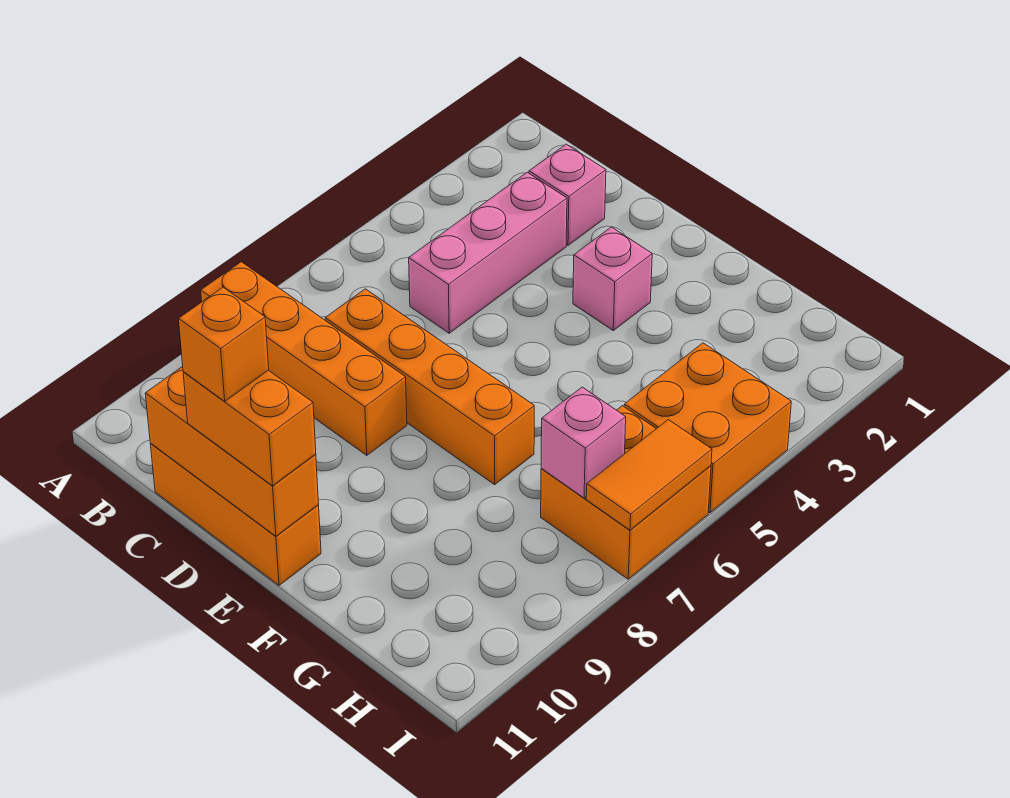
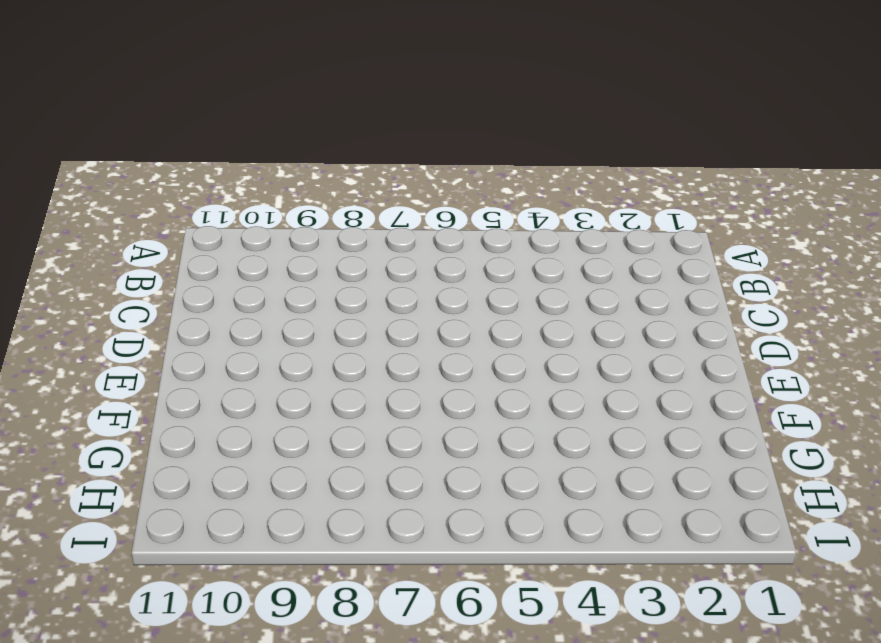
none -> orange 1x4 brick [201,262,407,455]
none -> pink 1x1 brick [529,144,606,245]
none -> pink 1x3 brick [409,172,567,333]

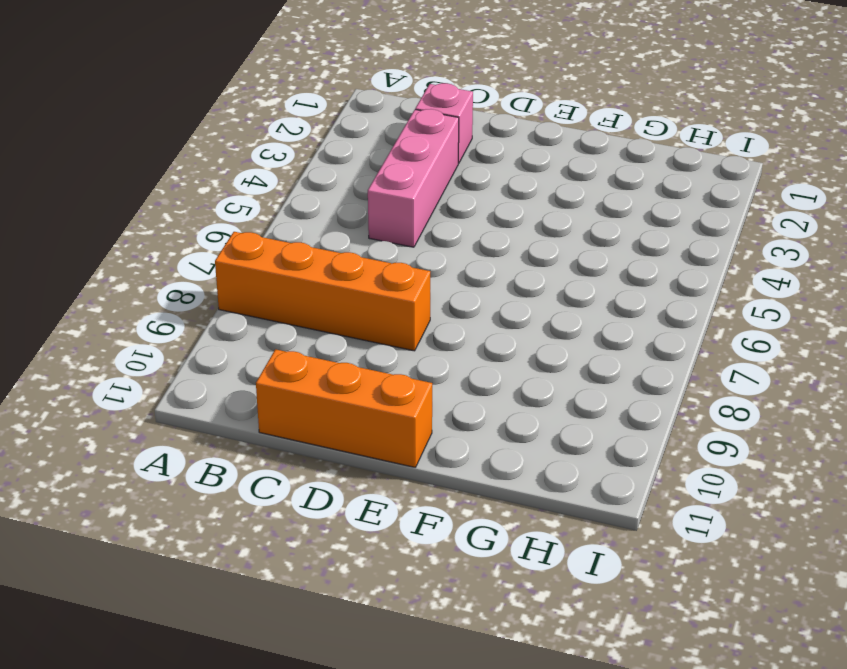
none -> orange 1x4 brick [325,289,534,485]
none -> pink 1x1 brick [573,227,652,330]
none -> orange 2x2 brick [624,343,791,513]

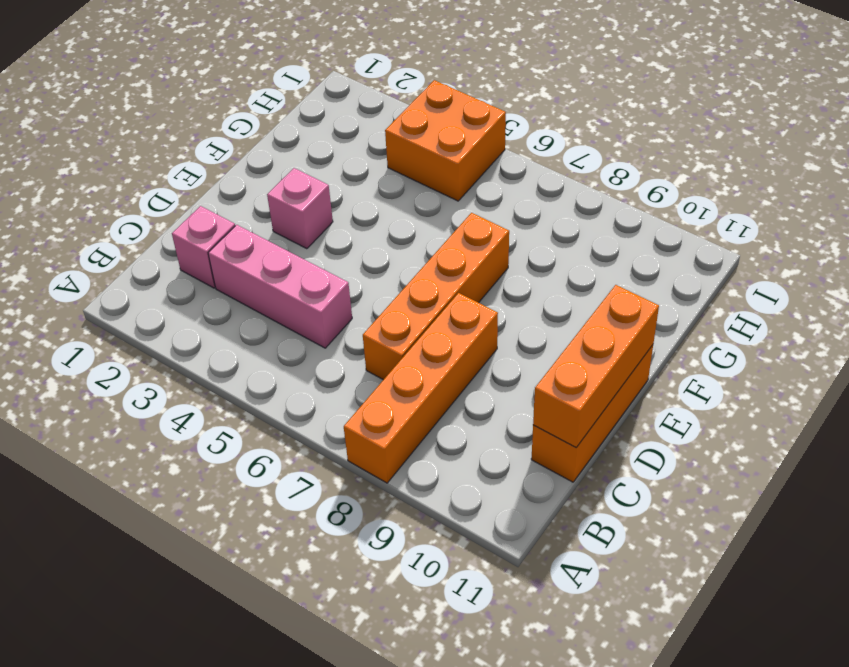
none -> orange 2x2 brick [541,406,711,579]
none -> pink 1x1 brick [541,387,626,498]
none -> orange 1x2 tile [586,420,712,530]

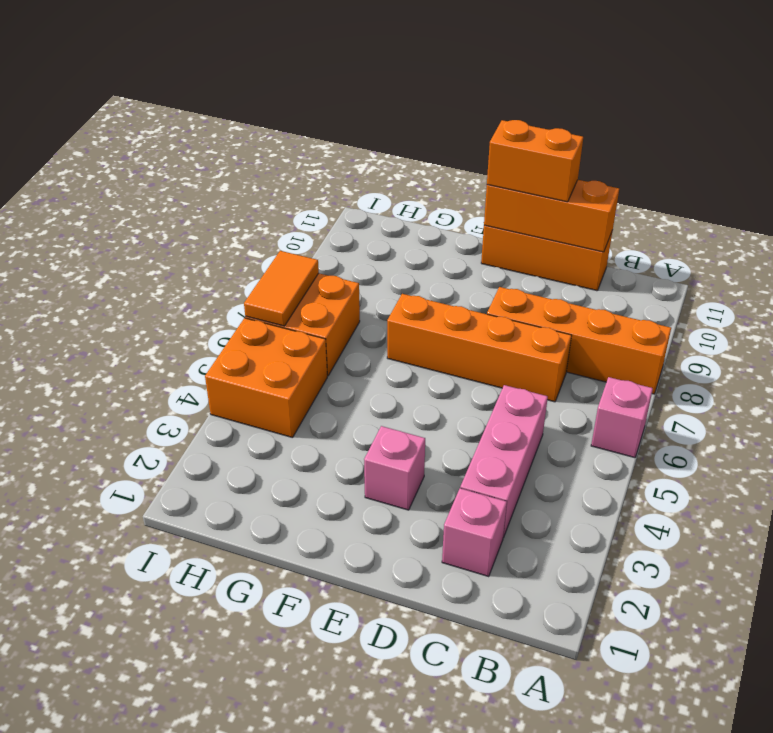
pink 1x1 brick [591,377,653,458] -> pink 1x1 brick moved to [541,387,626,498]
none -> orange 1x1 brick [179,287,269,402]

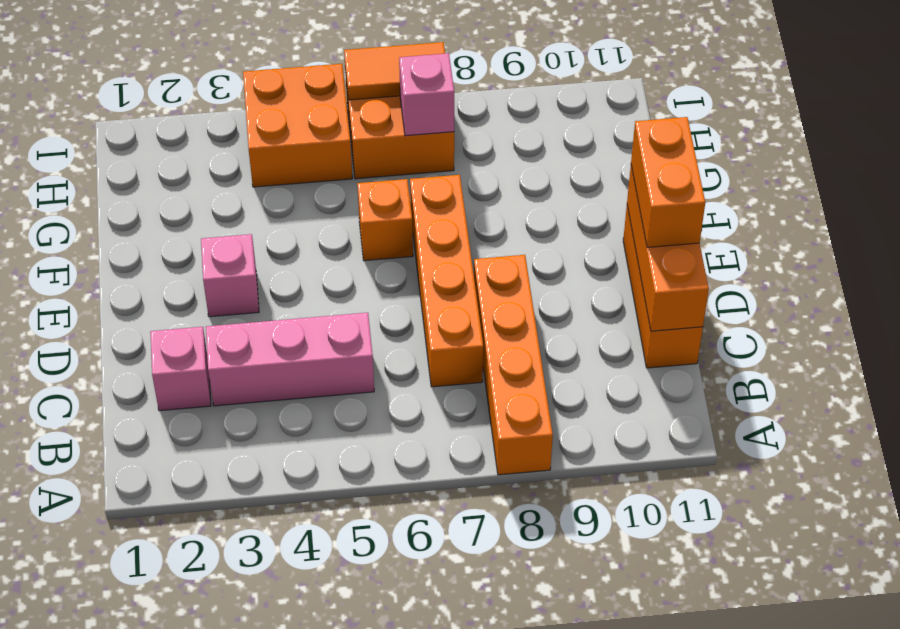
orange 1x1 brick [357,179,413,261] -> orange 1x1 brick moved to [179,287,269,402]

